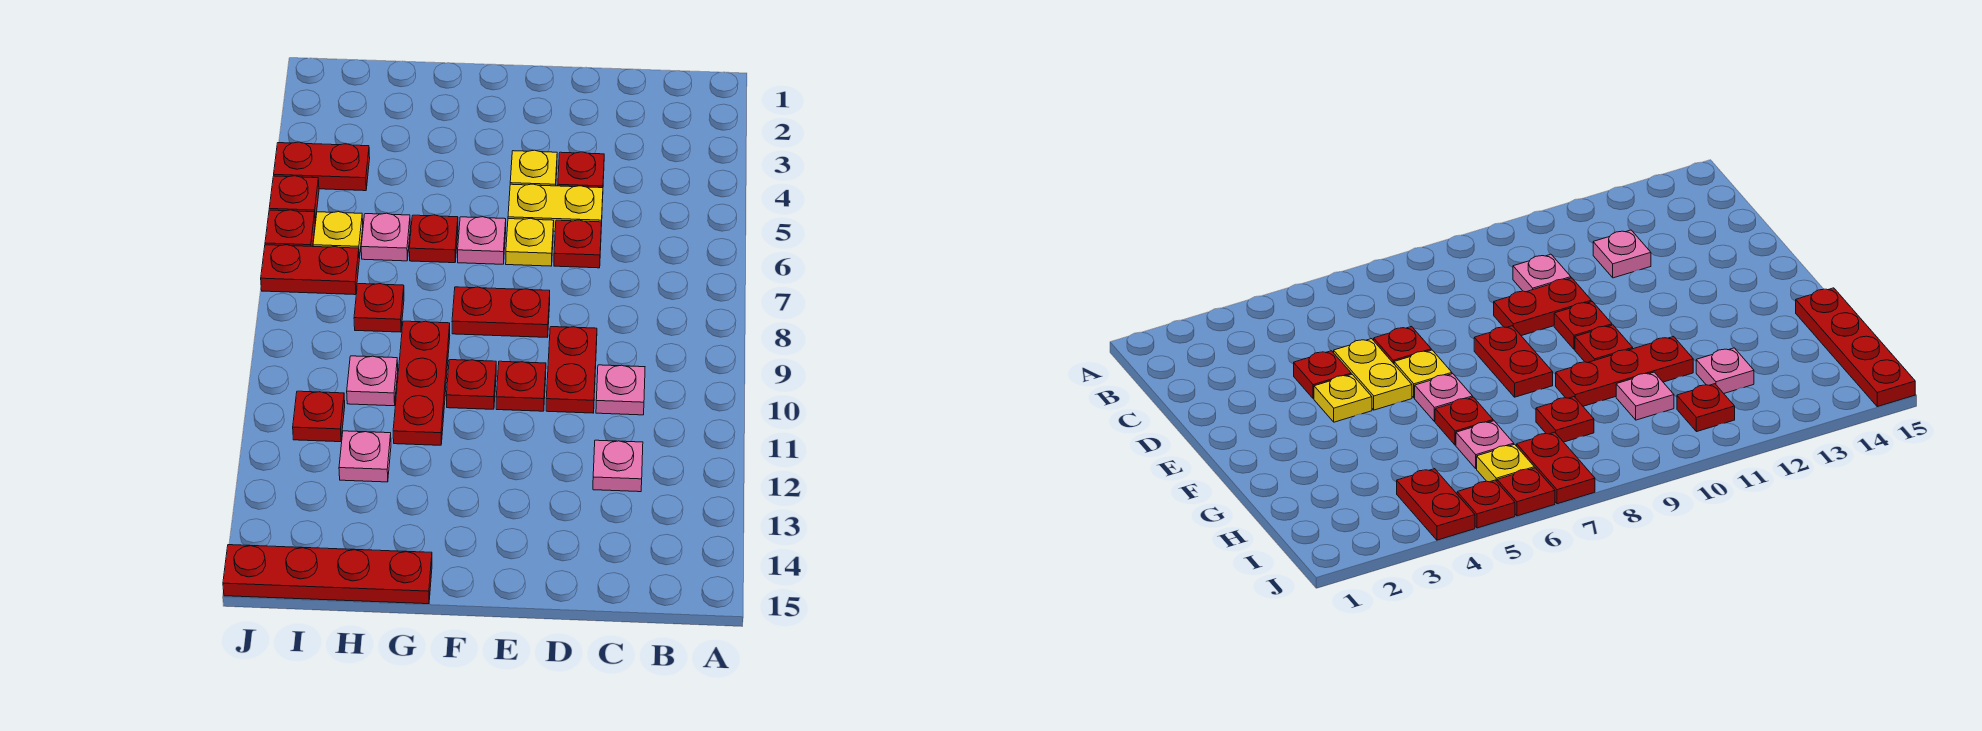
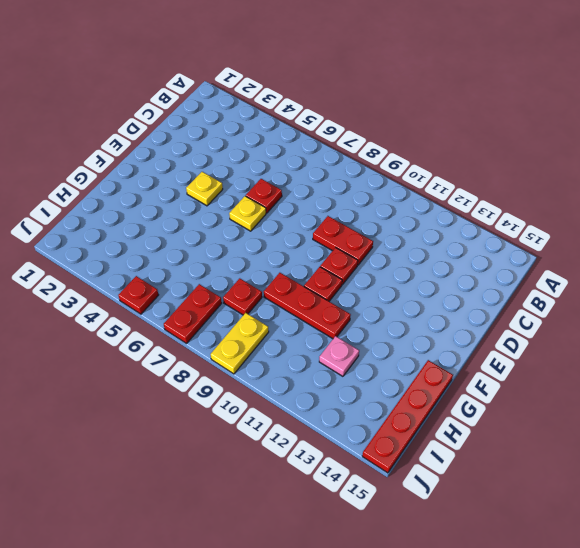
yellow 1x2 plate [211,313,269,374] -> yellow 1x2 plate moved to [508,184,603,231]
none -> pink 1x1 plate [596,365,645,415]
none -> pink 1x1 plate [593,440,643,492]
none -> red 1x1 plate [558,152,604,188]

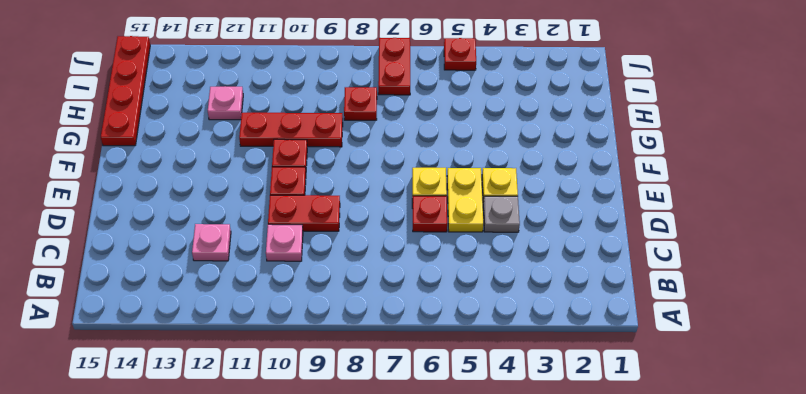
grey 1x1 plate [483,196,520,232] -> red 1x1 plate [558,152,604,188]
none -> red 1x2 plate [452,287,550,337]
none -> pink 1x1 plate [458,217,506,264]
none -> red 1x1 plate [409,215,458,263]

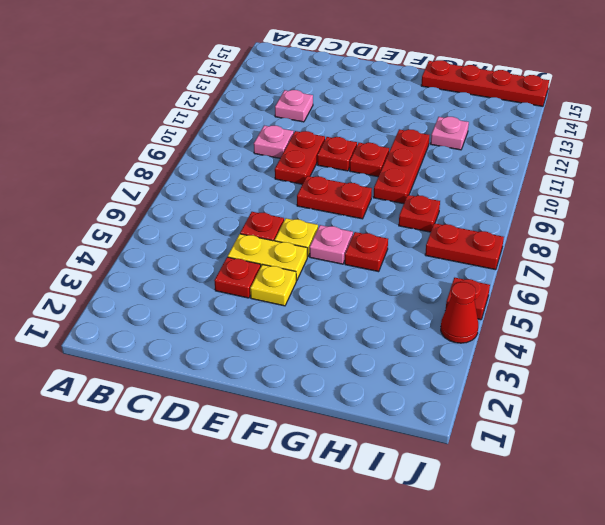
red 1x1 cone [441,282,478,343] -> red 1x2 plate [274,142,370,191]
none -> pink 1x1 plate [361,213,410,261]
none -> pink 1x1 plate [347,356,398,406]
none -> yellow 1x1 plate [313,212,363,259]

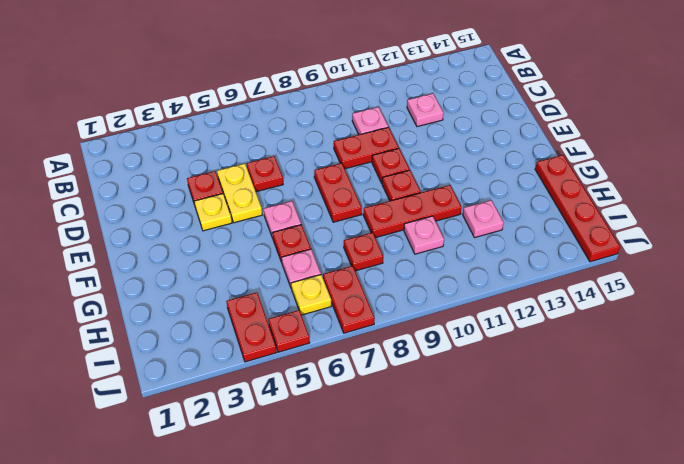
none -> yellow 1x1 plate [506,218,554,266]
none -> red 1x1 plate [293,391,345,442]
none -> red 1x1 plate [265,210,315,246]

